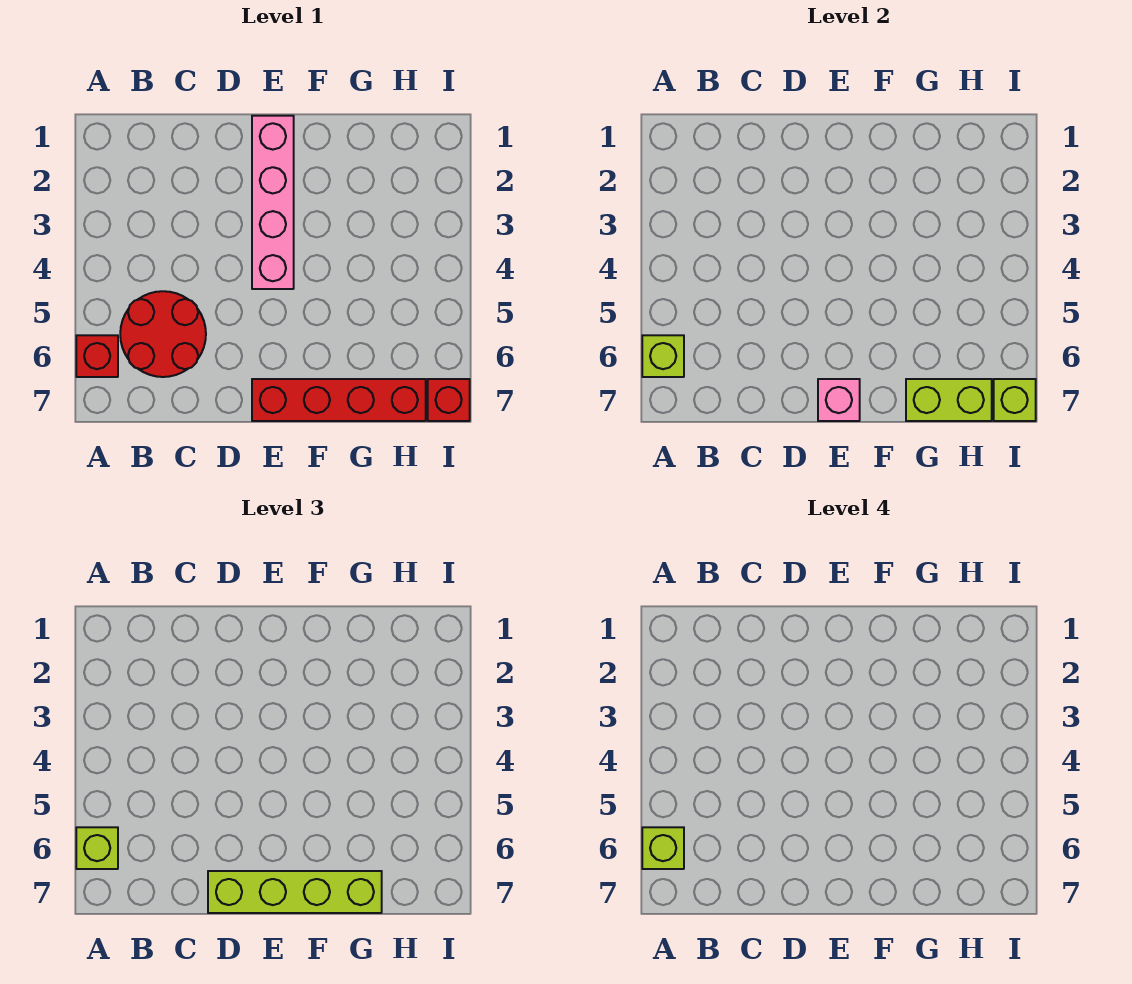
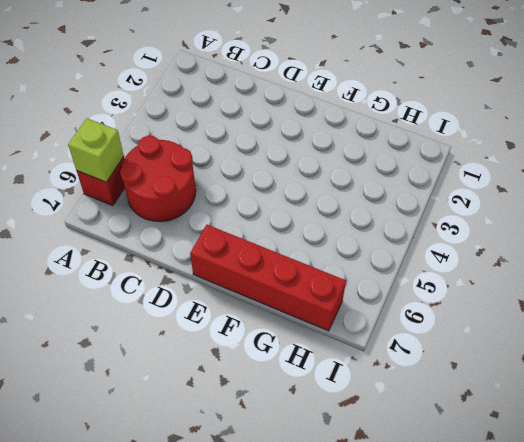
none -> pink 1x4 brick [252,116,294,289]
none -> red 1x1 brick [428,379,470,421]
none -> pink 1x1 brick [818,379,860,421]

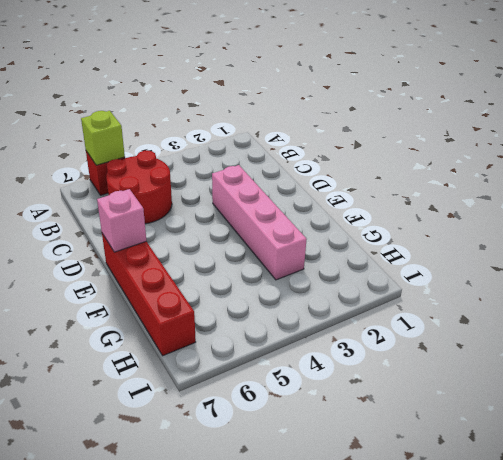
pink 1x4 brick [212,165,307,280] -> pink 1x4 brick turned to [252,116,294,289]
none -> red 1x1 brick [428,379,470,421]
none -> lime 1x2 brick [906,379,992,421]
none -> lime 1x1 brick [994,379,1036,421]

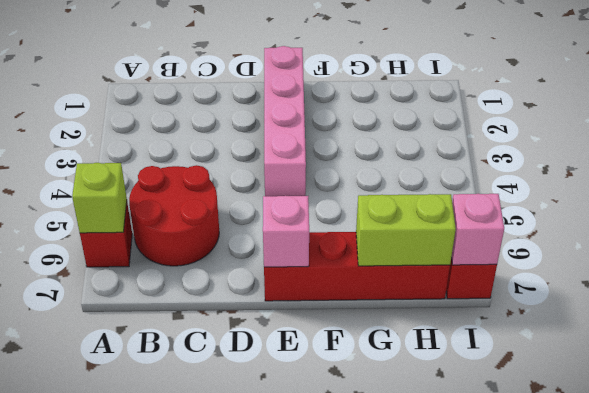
pink 1x1 brick [451,194,504,265] -> lime 1x1 brick [994,379,1036,421]
none -> lime 1x1 brick [76,827,118,869]
none -> lime 1x4 brick [208,871,382,913]
none -> lime 1x1 brick [642,827,684,869]

